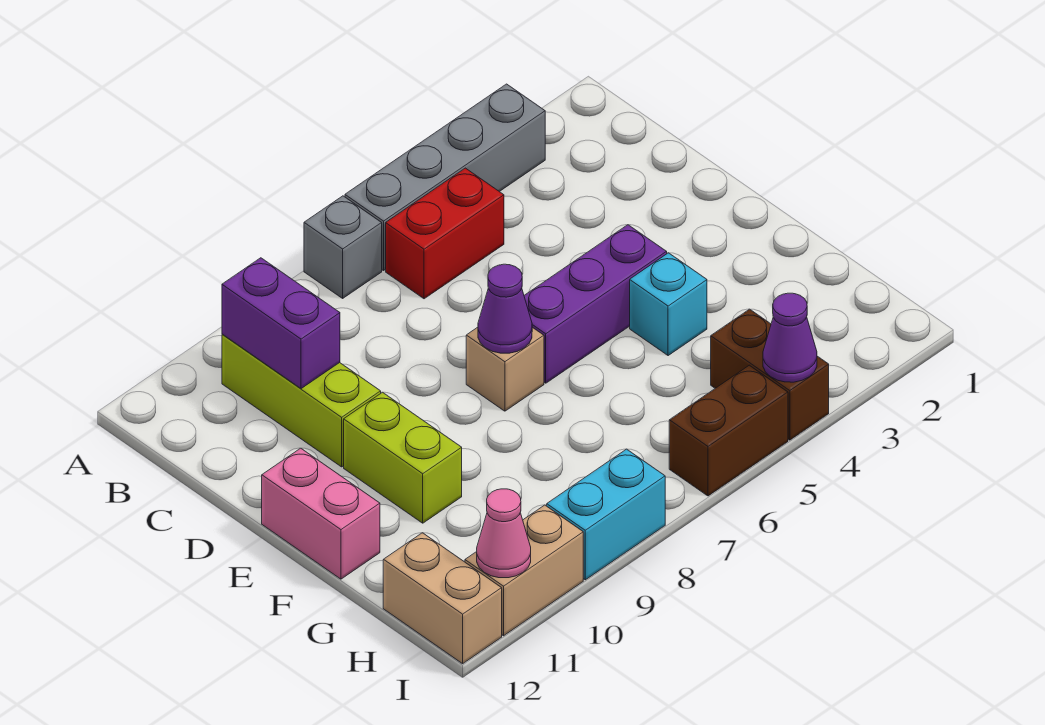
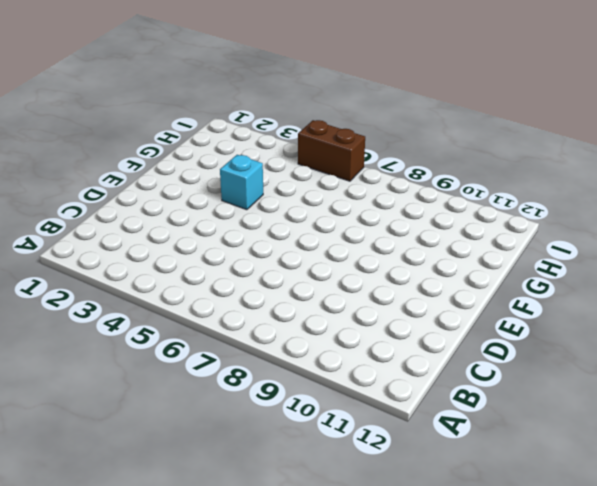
none -> grey 1x4 brick [345,84,545,271]
none -> grey 1x1 brick [304,196,382,298]
none -> red 1x2 brick [386,168,504,299]

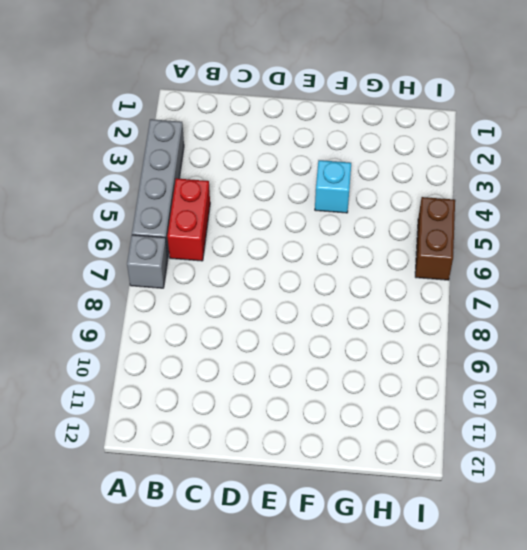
none -> lime 1x3 brick [222,334,381,467]
none -> purple 1x3 brick [524,225,667,383]
none -> tan 1x1 brick [466,327,544,411]

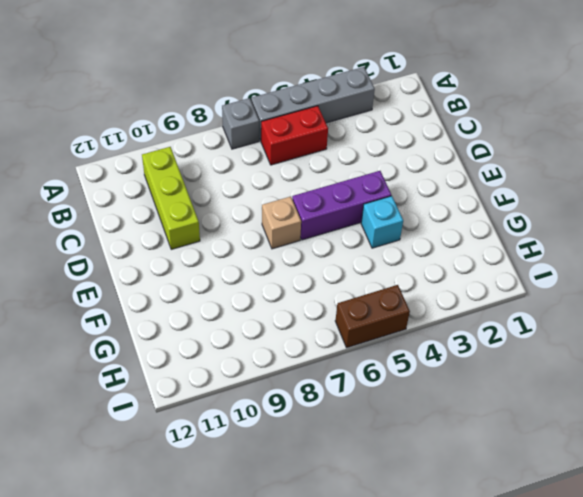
none -> lime 1x2 brick [344,392,462,523]
none -> pink 1x2 brick [262,448,380,579]
none -> brown 1x2 brick [711,309,829,440]

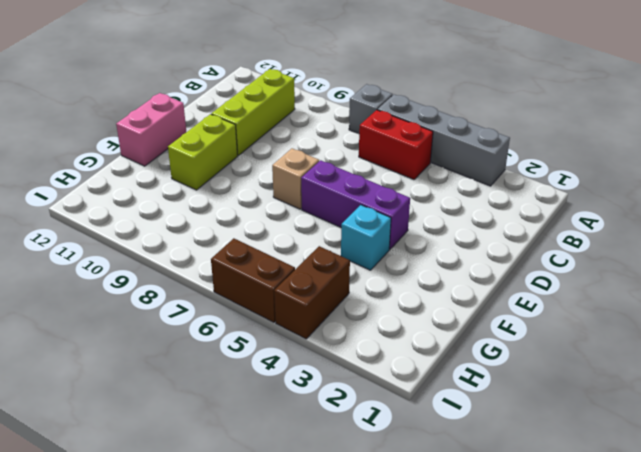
none -> tan 1x2 brick [383,533,502,664]
none -> cyan 1x2 brick [547,449,665,580]
none -> tan 1x2 brick [465,505,583,636]

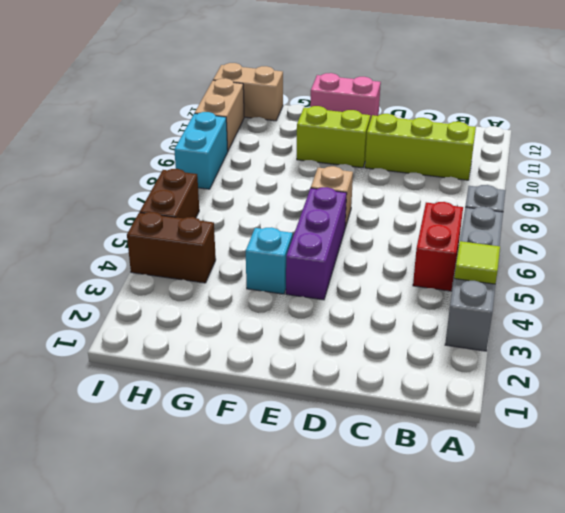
lime 1x1 tile [454,241,500,284] -> none
none -> purple 1x2 brick [222,258,340,389]
none -> purple 1x1 cone [478,264,532,353]
none -> purple 1x1 cone [763,293,817,382]

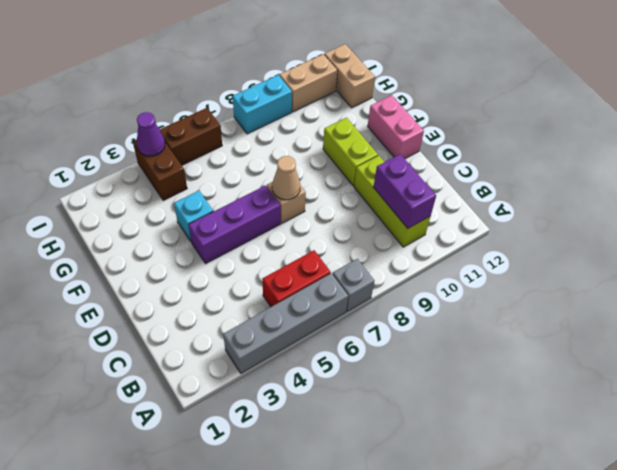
tan 1x1 cone [272,156,300,200] -> purple 1x1 cone [478,264,532,353]
none -> pink 1x1 cone [477,489,531,578]

